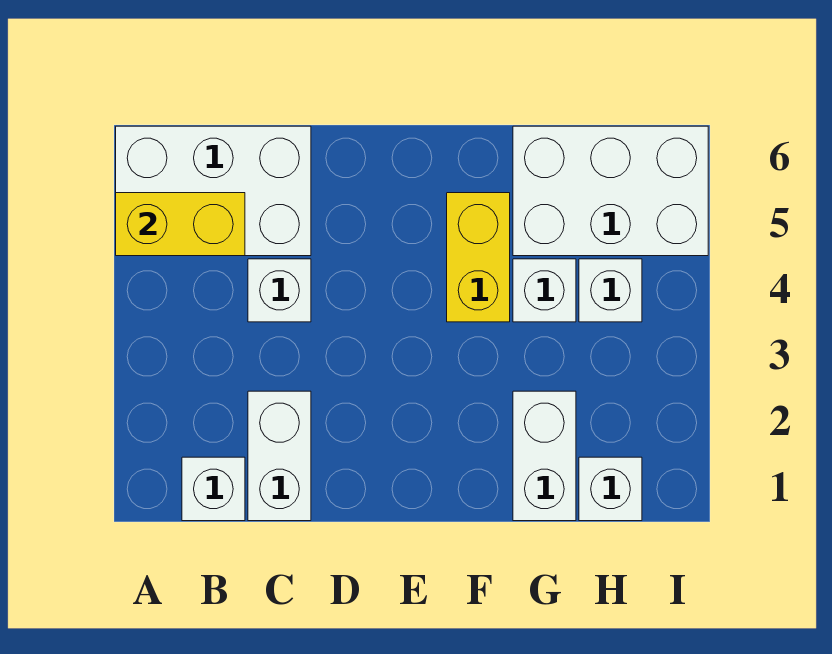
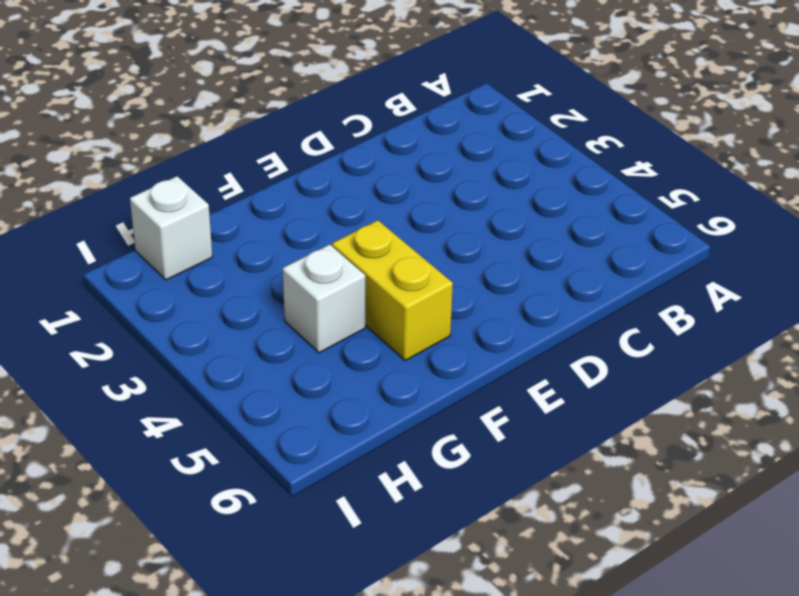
none -> white 2x3 brick [116,126,311,256]
none -> white 1x1 brick [182,457,245,521]

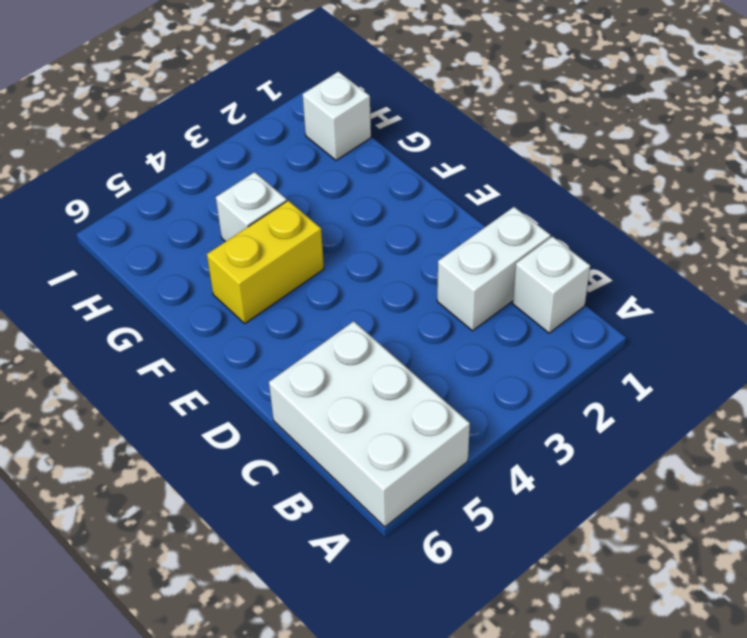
none -> white 1x1 brick [248,259,311,322]
none -> white 1x2 brick [513,391,576,521]

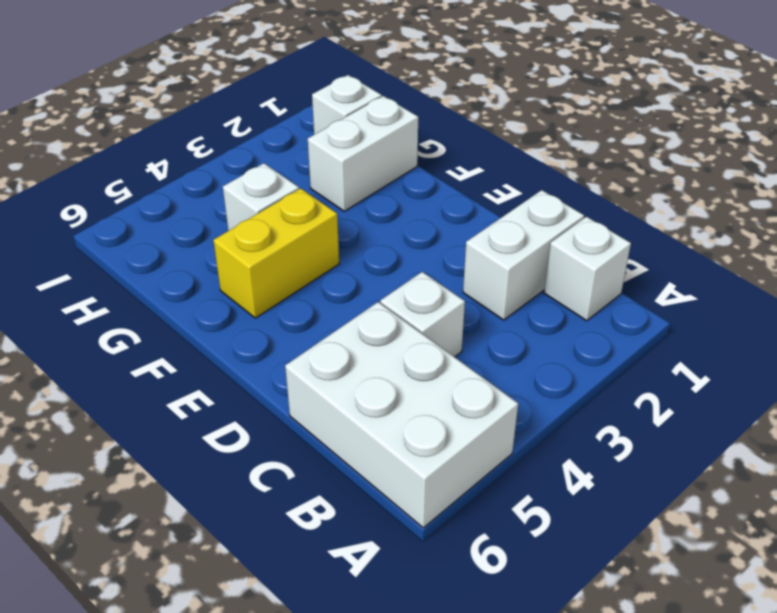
none -> white 2x3 brick [513,126,708,256]
none -> white 1x1 brick [579,259,642,322]

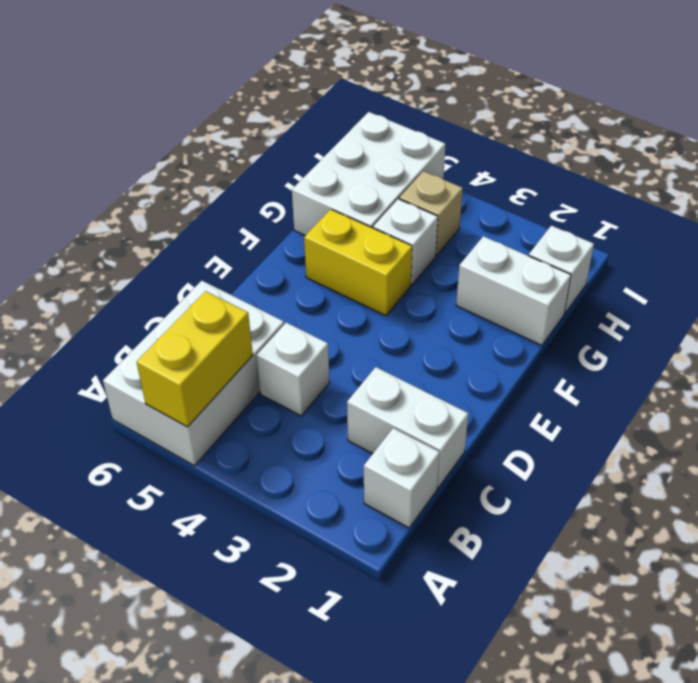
tan 1x1 brick [399,171,463,256] -> white 1x1 brick [579,259,642,322]

